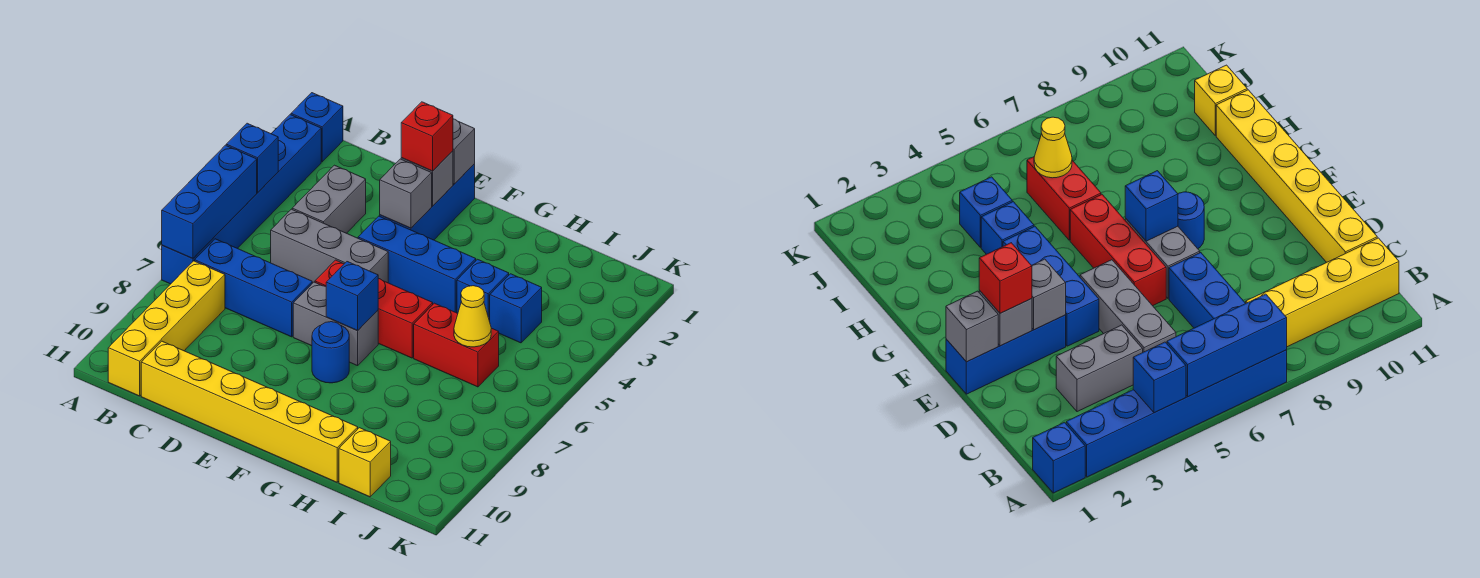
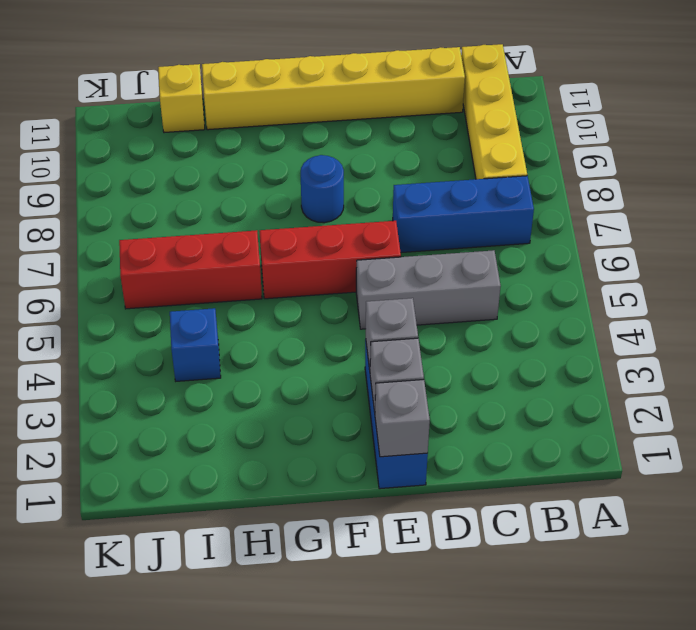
red 1x3 brick [119,230,262,309] -> red 1x2 brick [414,303,499,387]
none -> blue 1x1 brick [291,93,343,162]
none -> blue 1x6 brick [162,115,321,284]
none -> grey 1x2 brick [292,165,366,233]

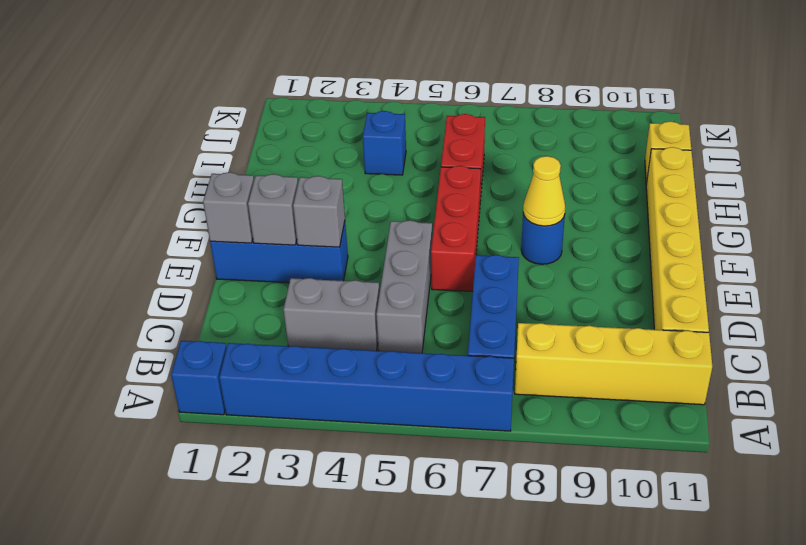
yellow 1x1 cone [523,156,565,226] -> yellow 1x1 cone moved to [454,286,491,347]
none -> blue 1x3 brick [358,216,476,313]
none -> grey 1x2 brick [293,282,378,366]
none -> blue 1x1 brick [457,259,509,321]

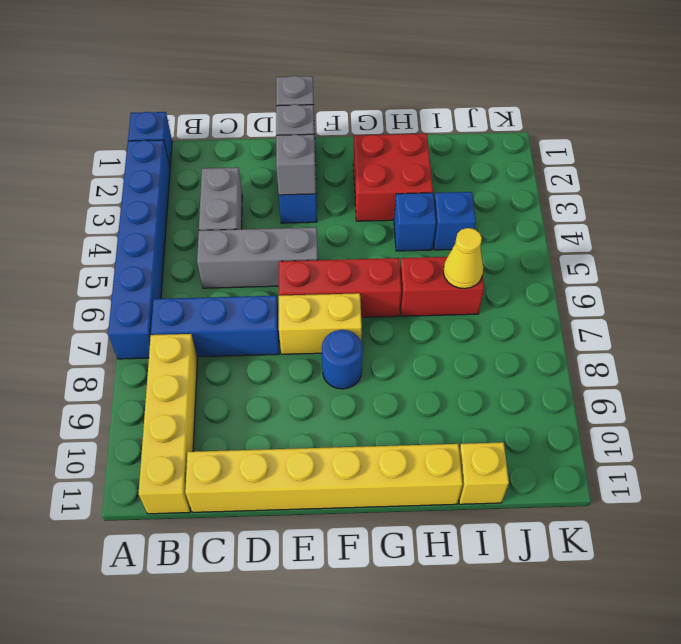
yellow 1x2 brick [279,293,362,354] -> grey 1x2 brick [293,282,378,366]
red 2x2 brick [353,134,433,221] -> none
none -> blue 1x3 brick [358,216,476,313]
none -> blue 1x1 brick [226,123,278,192]
none -> blue 1x3 brick [162,145,257,259]

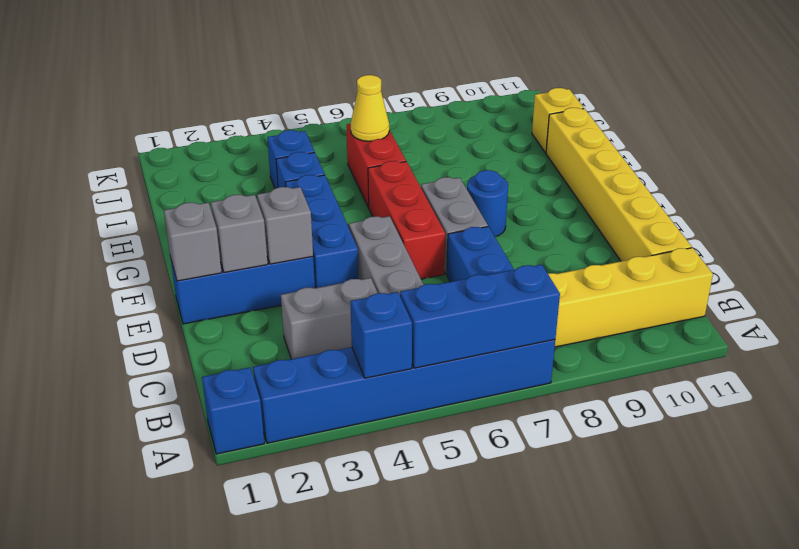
none -> blue 1x1 brick [326,262,378,331]
none -> red 1x1 brick [401,102,453,171]

